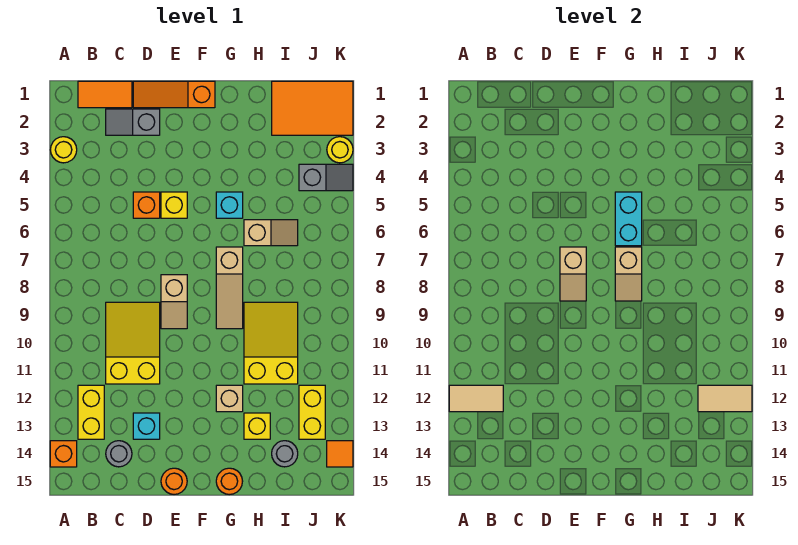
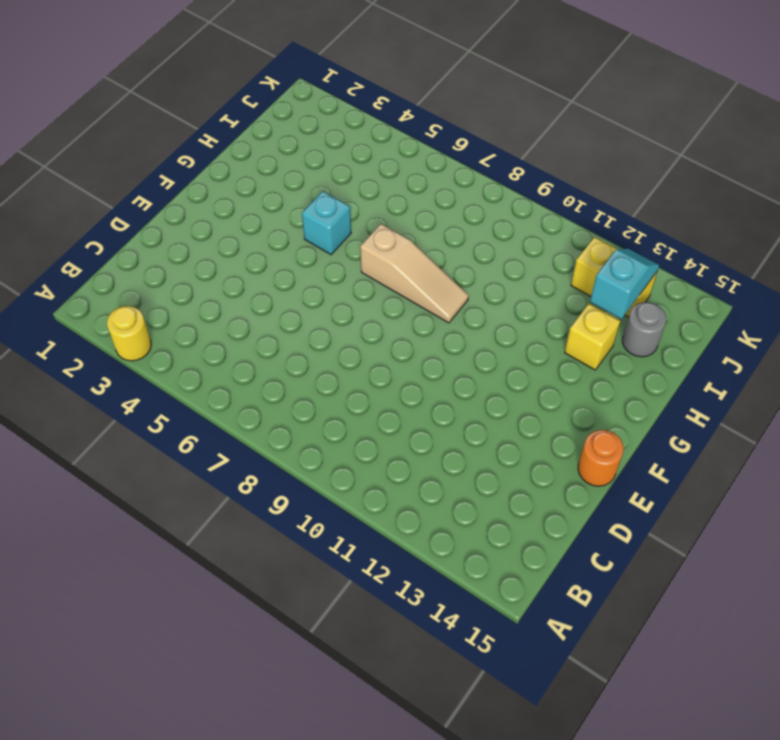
cyan 1x2 slope [590,249,659,319] -> none
none -> orange 1x1 brick [50,441,77,467]
none -> orange 1x2 tile [78,81,132,108]
none -> yellow 1x2 brick [78,385,104,439]
none -> grey 1x2 slope [106,109,160,135]

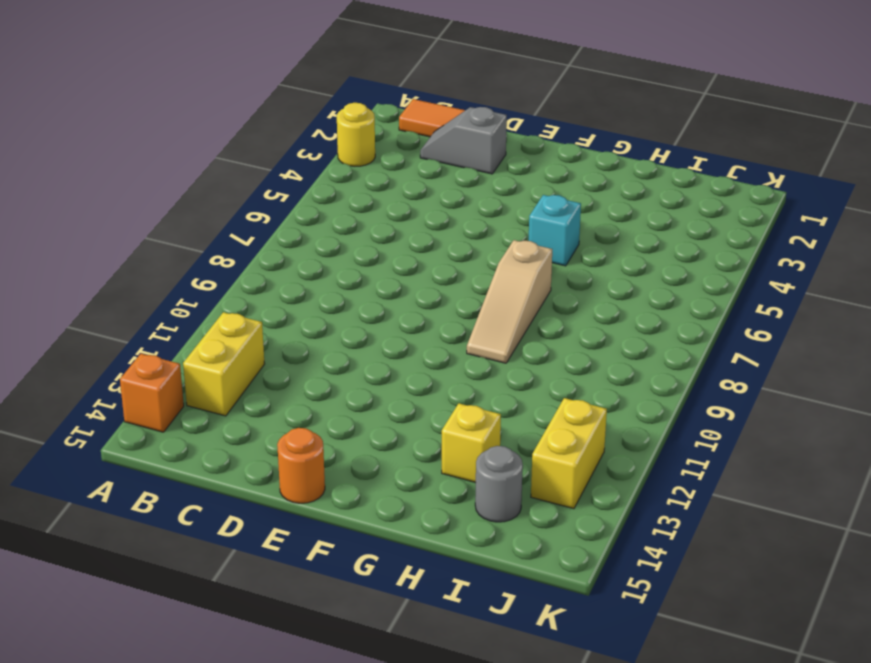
none -> yellow 2x3 slope [106,302,160,384]
none -> grey 1x1 round brick [106,441,132,467]
none -> orange 1x3 slope [133,81,215,108]
none -> orange 1x1 brick [133,192,160,218]

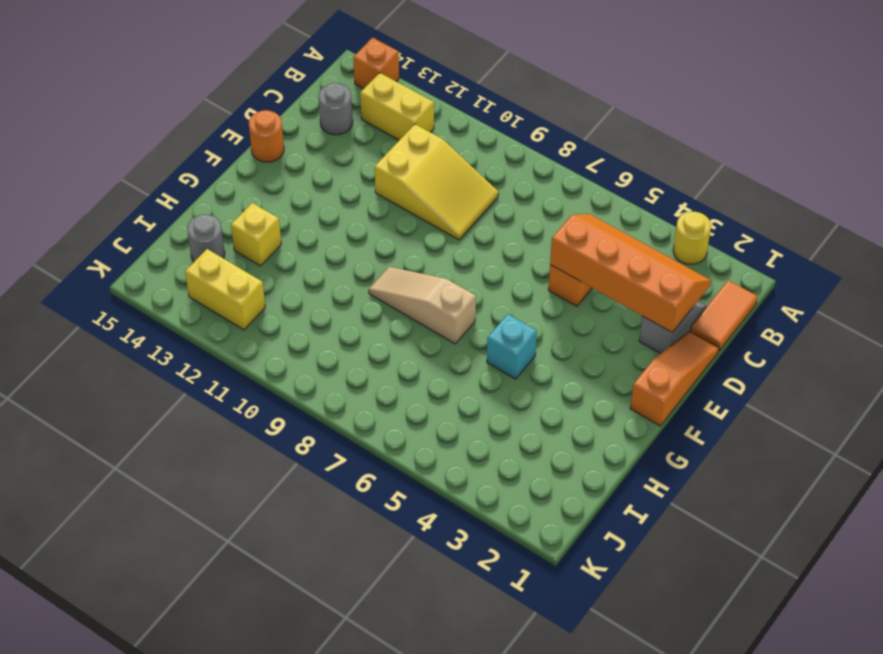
orange 2x4 slope [550,214,711,332] -> none
none -> cyan 1x1 brick [133,413,160,439]
none -> yellow 1x1 brick [161,192,187,218]
none -> tan 1x2 slope [161,275,187,329]
none -> tan 1x1 brick [216,385,243,412]

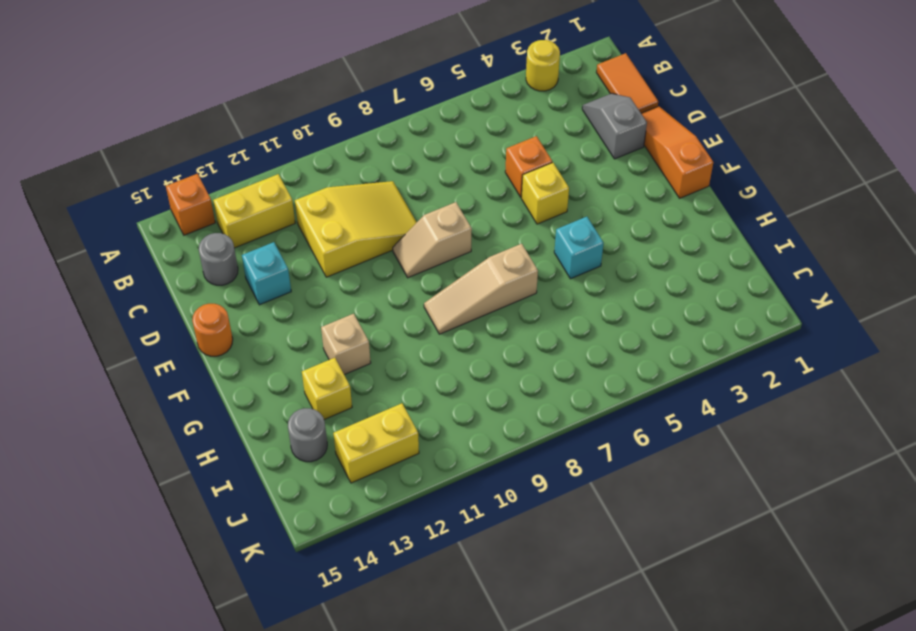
none -> orange 1x1 round brick [216,468,243,495]
none -> tan 1x2 slope [244,220,298,246]
none -> yellow 2x3 slope [244,302,298,384]
none -> orange 2x3 tile [272,81,353,135]

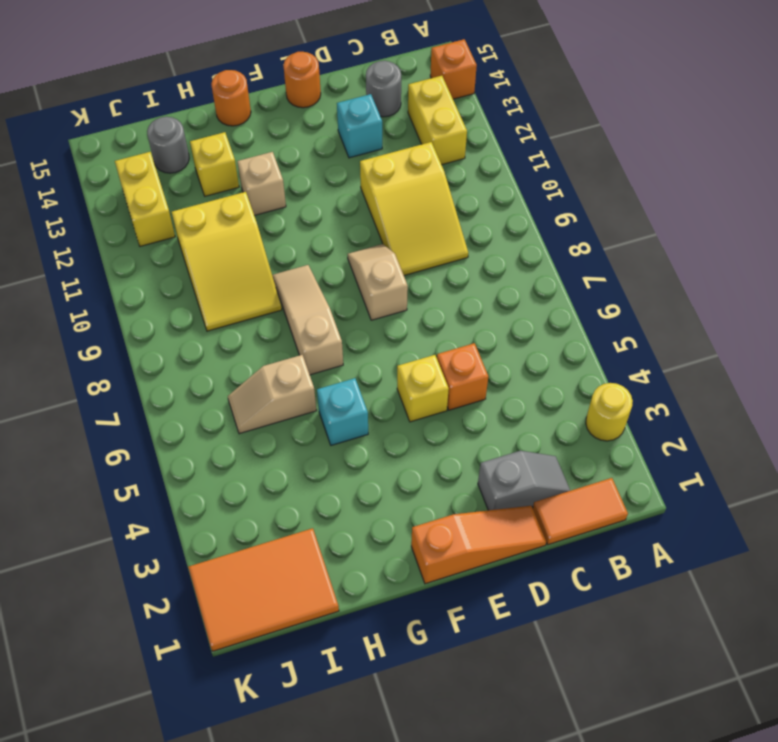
none -> grey 1x2 slope [299,164,353,191]
none -> yellow 1x1 round brick [327,137,353,163]
none -> orange 1x1 tile [327,441,353,467]
none -> tan 1x2 tile [449,385,503,412]

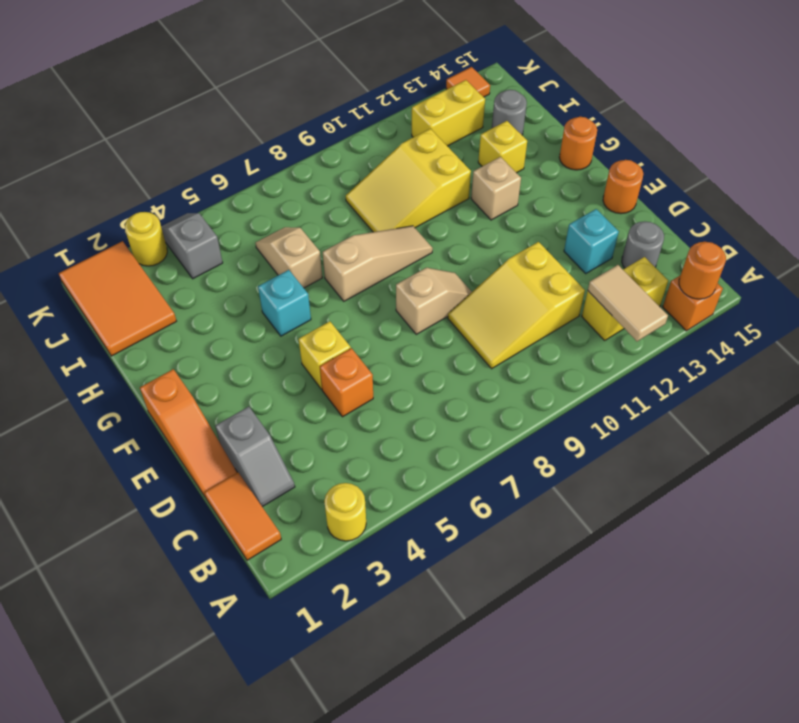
orange 1x1 round brick [679,242,726,299] -> none
none -> tan 1x2 slope [560,247,586,301]
none -> cyan 1x2 brick [615,192,642,246]
none -> tan 1x2 slope [615,247,642,301]
none -> tan 1x2 tile [698,385,752,412]

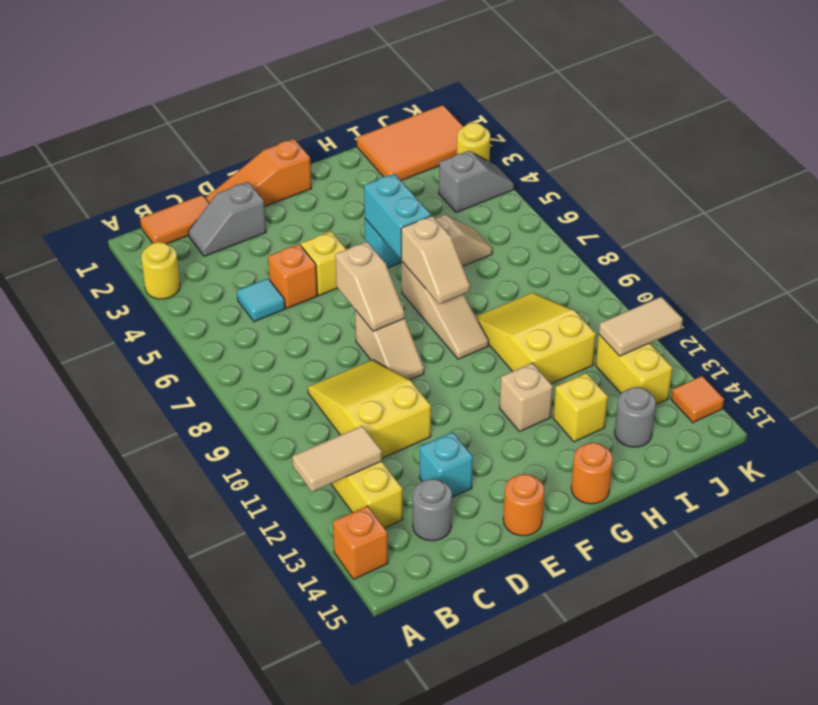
cyan 1x1 tile [237,278,285,322] -> none

